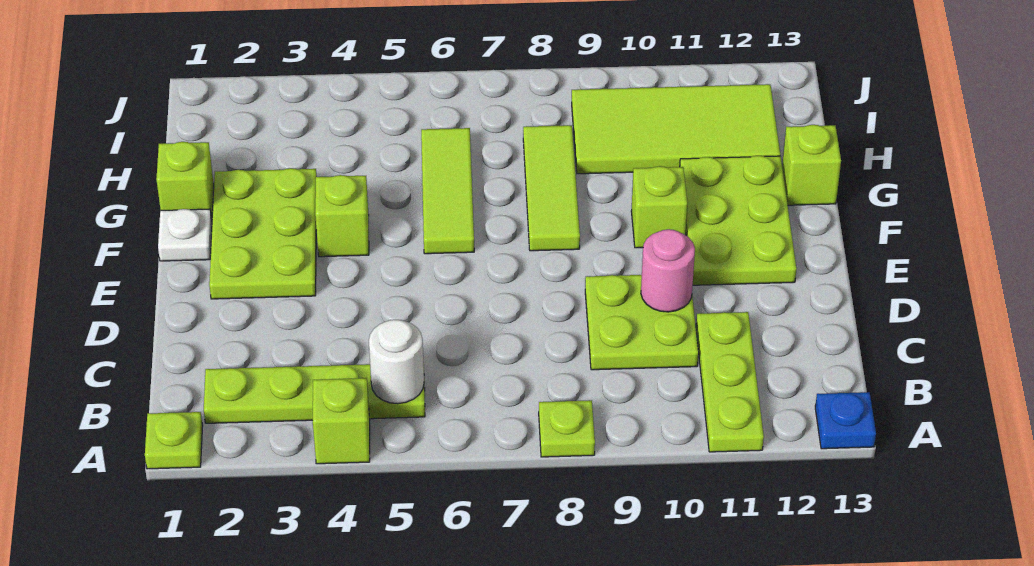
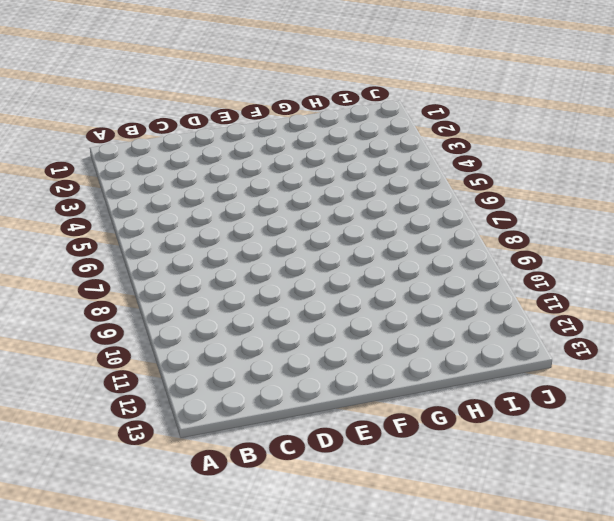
none -> lime 1x1 plate [145,412,203,469]
none -> lime 1x1 brick [313,378,370,464]
none -> lime 1x1 plate [539,400,595,457]

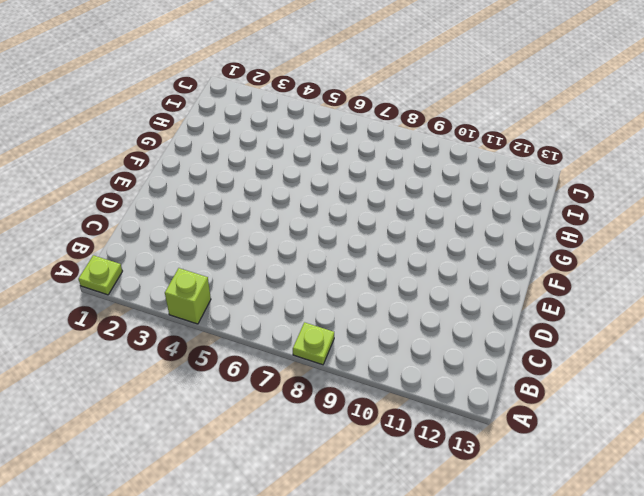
none -> lime 1x3 plate [696,312,764,452]
none -> blue 1x1 plate [815,392,876,449]
none -> lime 1x4 plate [204,363,425,423]

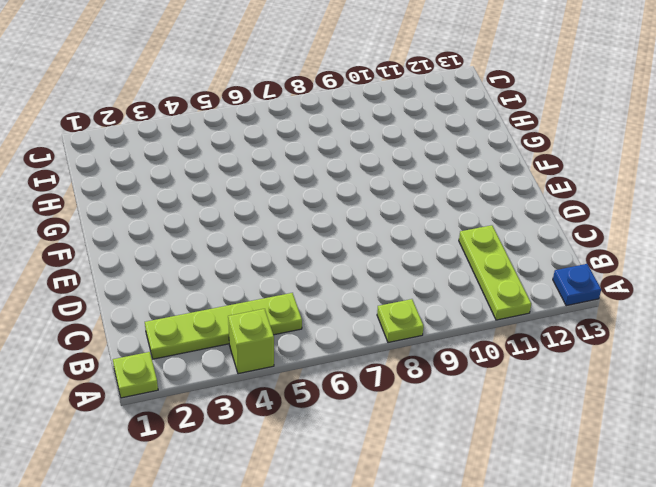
none -> lime 2x2 plate [585,275,698,370]
none -> lime 2x3 plate [209,168,317,299]
none -> lime 2x3 plate [680,156,797,285]

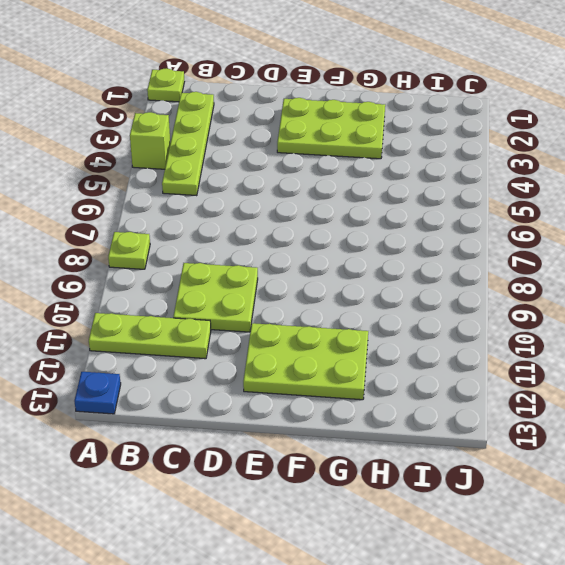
none -> white 1x1 plate [158,209,212,261]
none -> lime 1x1 brick [315,175,369,257]
none -> lime 1x3 tile [421,128,474,254]

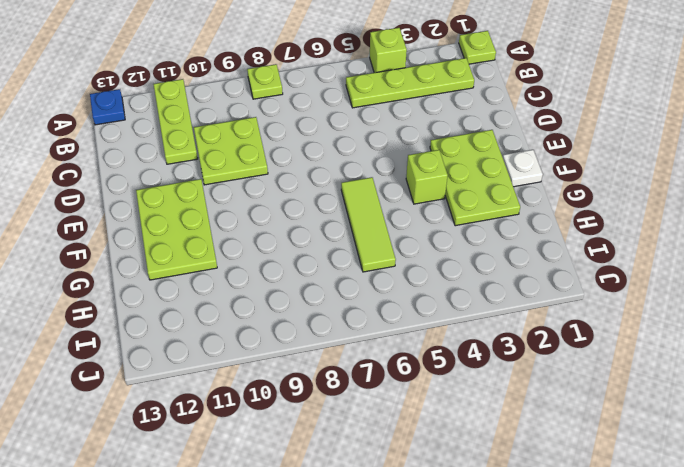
none -> lime 1x3 tile [523,125,580,251]
none -> lime 1x1 brick [631,166,687,248]
none -> lime 1x1 brick [156,142,214,218]

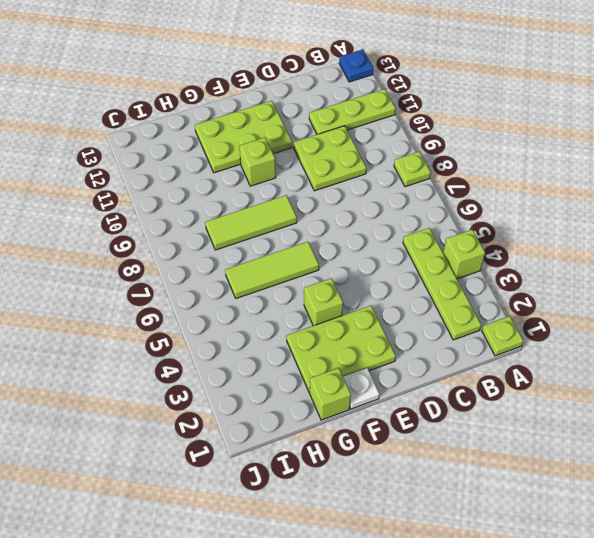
none -> lime 1x1 brick [782,125,841,205]
none -> lime 2x4 tile [572,84,780,174]
none -> white 1x1 round brick [369,320,424,404]

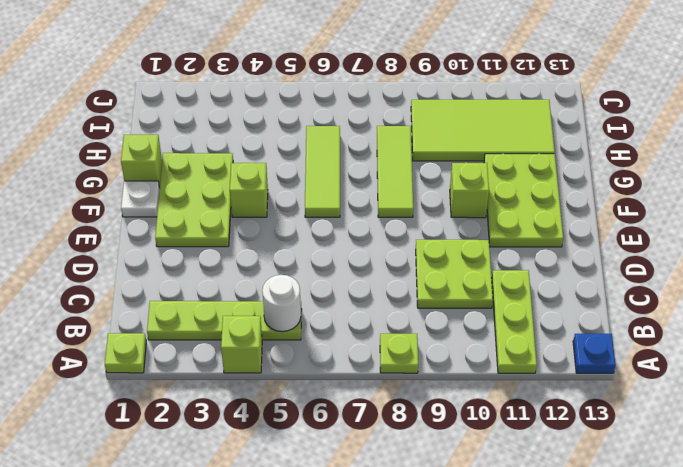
none -> lime 1x1 brick [782,125,841,205]
none -> pink 1x1 round brick [641,229,695,312]

